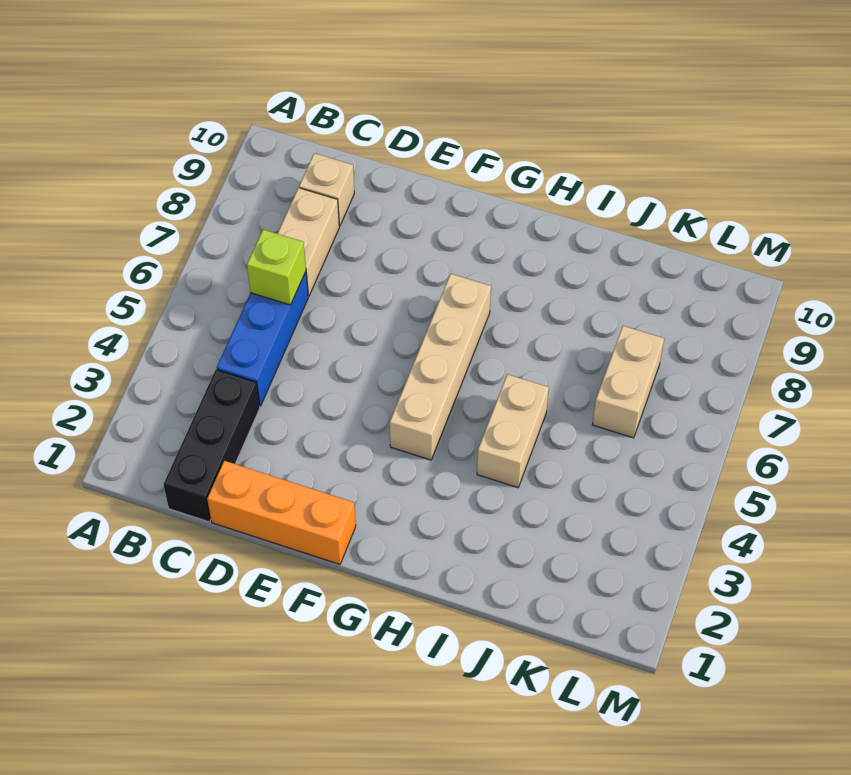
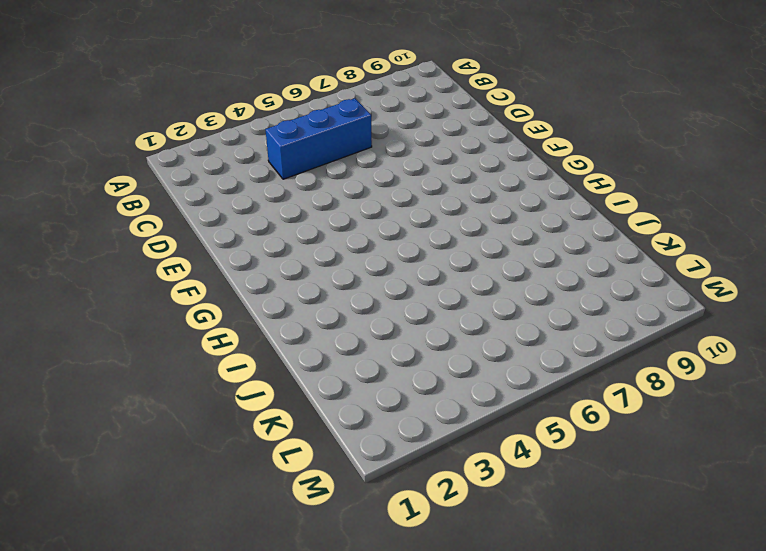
none -> black 1x3 brick [163,369,260,522]
none -> tan 1x2 brick [277,188,339,296]

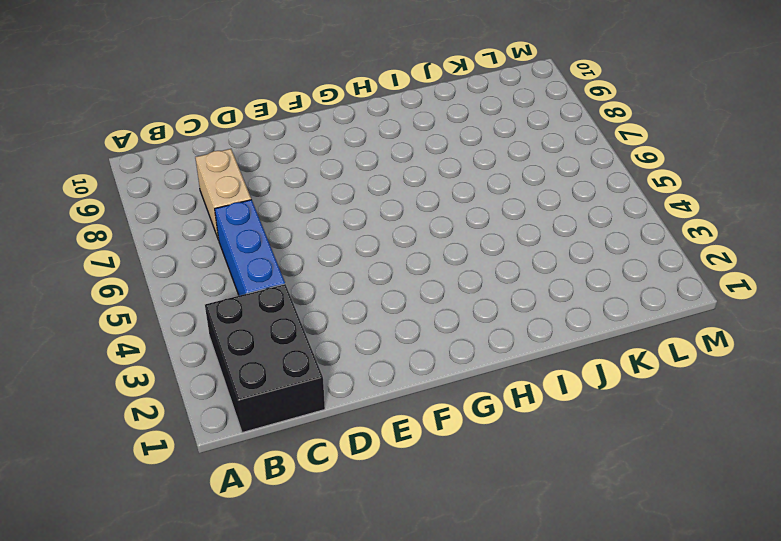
black 2x3 brick [205,284,325,433] -> black 1x3 brick [163,369,260,522]
none -> tan 1x1 brick [299,153,354,226]
none -> orange 1x3 brick [207,461,356,564]

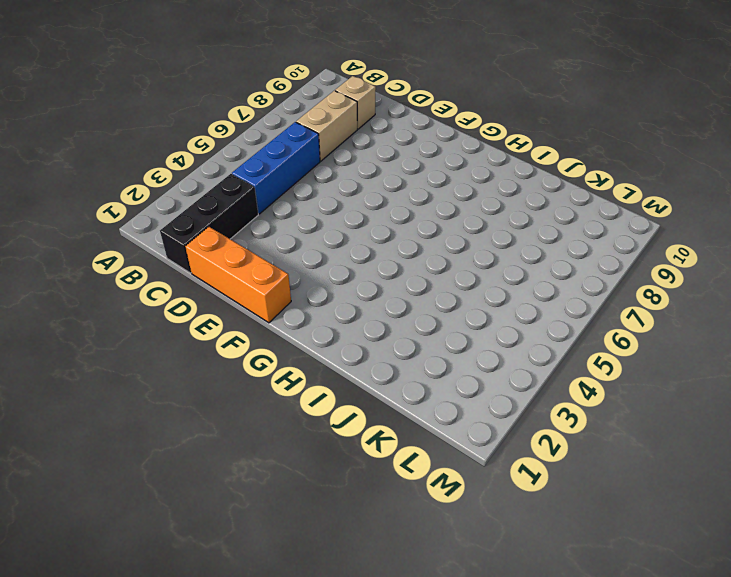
none -> tan 1x4 brick [390,274,491,460]
none -> tan 1x2 brick [477,374,549,488]

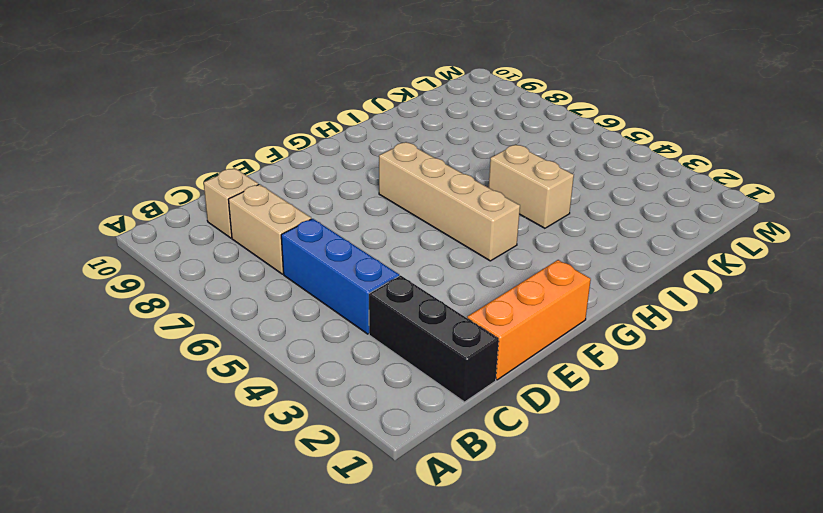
none -> tan 1x2 brick [593,326,664,438]
none -> lime 1x1 brick [247,230,306,305]

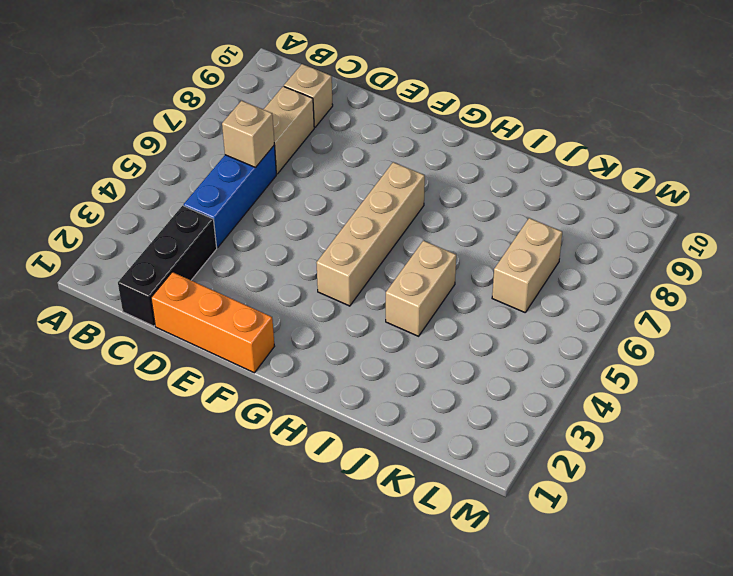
tan 1x1 brick [222,101,274,168] -> lime 1x1 brick [247,230,306,305]

